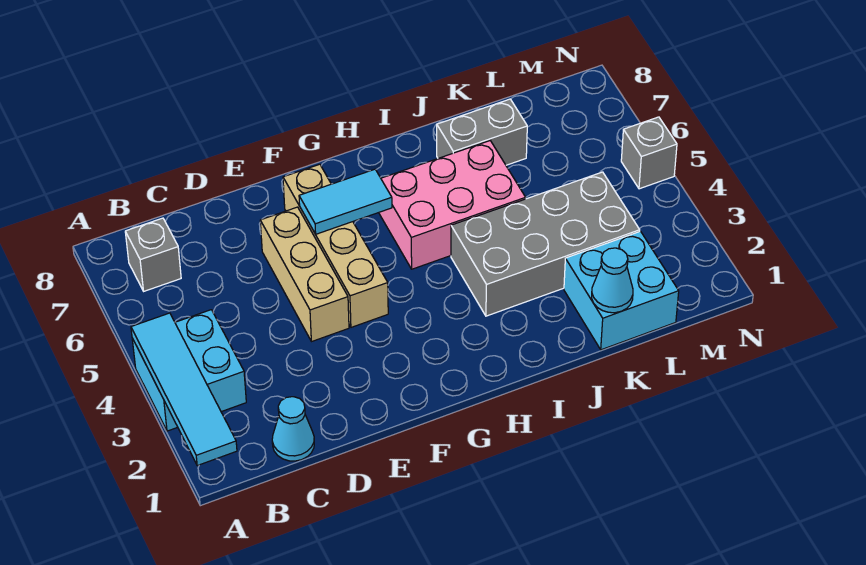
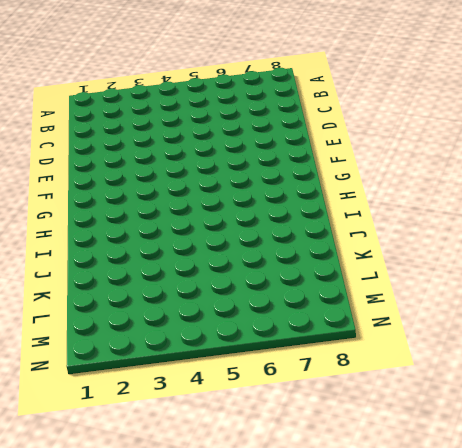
none -> cyan 2x2 brick [132,310,246,431]
none -> grey 1x1 brick [125,218,181,291]
none -> cyan 1x1 cone [272,397,314,461]

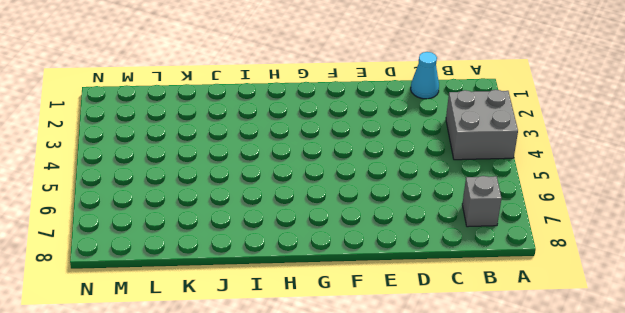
grey 2x2 brick [446,90,518,160] -> cyan 2x2 brick [132,310,246,431]
none -> tan 1x3 brick [260,207,349,342]
none -> tan 1x4 brick [283,164,388,327]
none -> pink 2x3 brick [379,141,526,269]

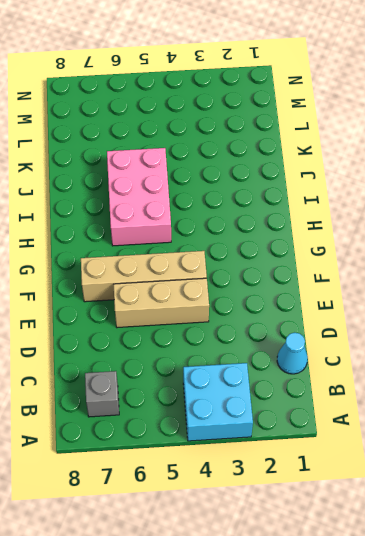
none -> grey 2x4 brick [451,172,640,316]
none -> grey 1x2 brick [437,99,527,165]
none -> cyan 2x2 brick [564,231,679,350]

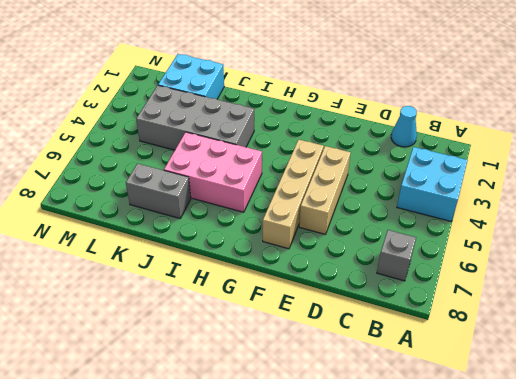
none -> grey 1x1 brick [621,117,677,189]
none -> cyan 1x4 tile [131,313,237,466]
none -> cyan 1x2 tile [299,169,392,234]

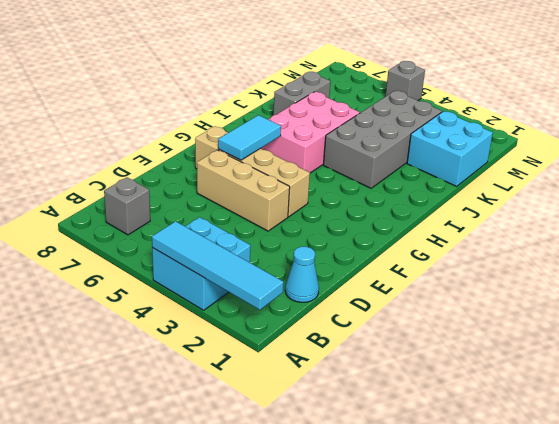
none -> cyan 1x1 cone [592,248,633,313]

